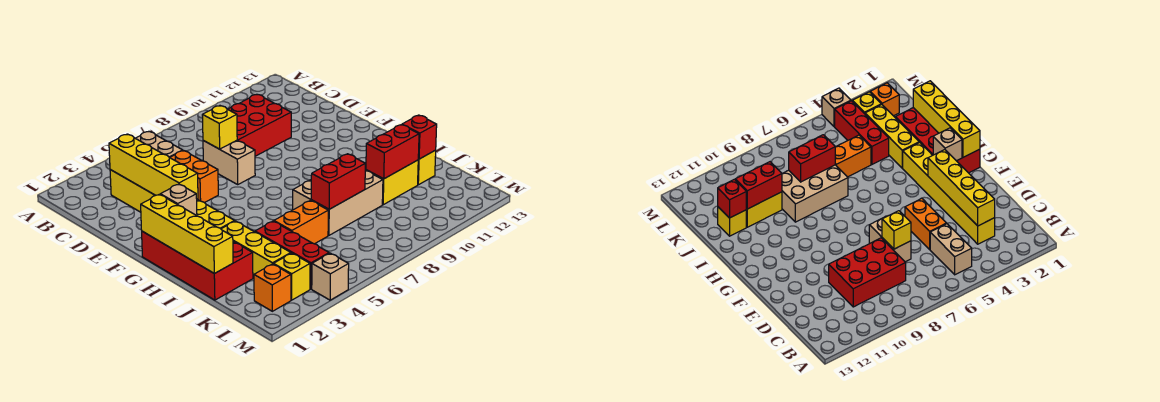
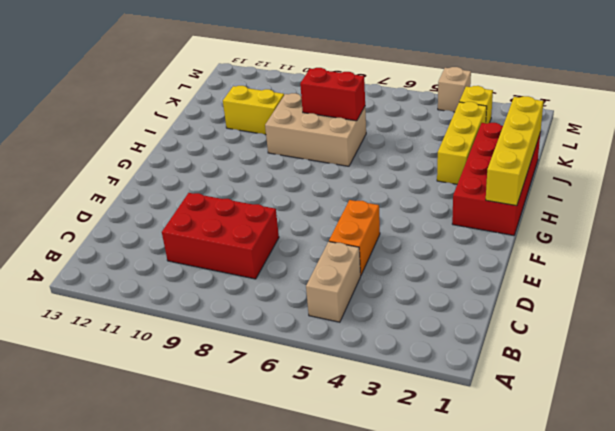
none -> yellow 1x6 brick [110,170,235,229]
none -> tan 1x2 brick [203,140,255,184]
none -> red 1x3 brick [255,221,329,289]

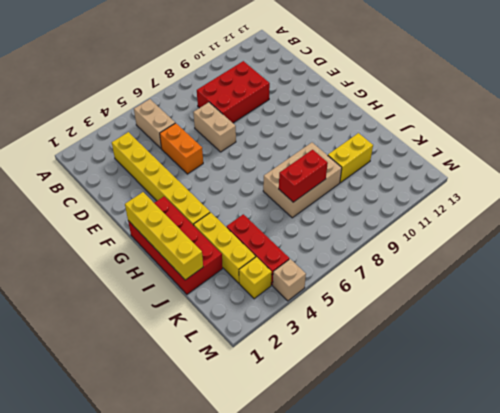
none -> orange 1x2 brick [274,201,328,244]
none -> yellow 1x1 brick [418,150,436,185]
none -> orange 1x1 brick [254,264,291,311]

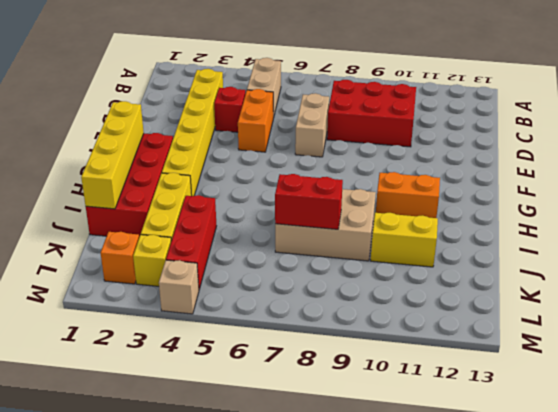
red 1x1 brick [214,87,246,132] -> red 1x1 brick moved to [402,115,437,159]
orange 1x2 brick [376,172,440,218] -> orange 1x2 brick moved to [274,201,328,244]
none -> yellow 1x1 brick [418,150,436,185]
none -> yellow 1x4 brick [109,134,198,200]
none -> yellow 1x1 brick [202,106,237,149]

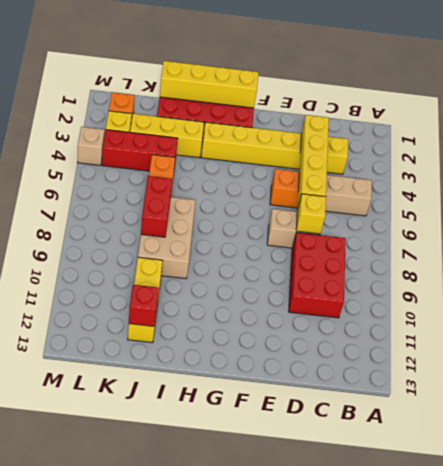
yellow 1x4 brick [297,115,329,210] -> yellow 1x4 brick turned to [109,134,198,200]
none -> tan 1x1 brick [160,184,197,216]
none -> red 1x2 brick [366,125,419,179]

